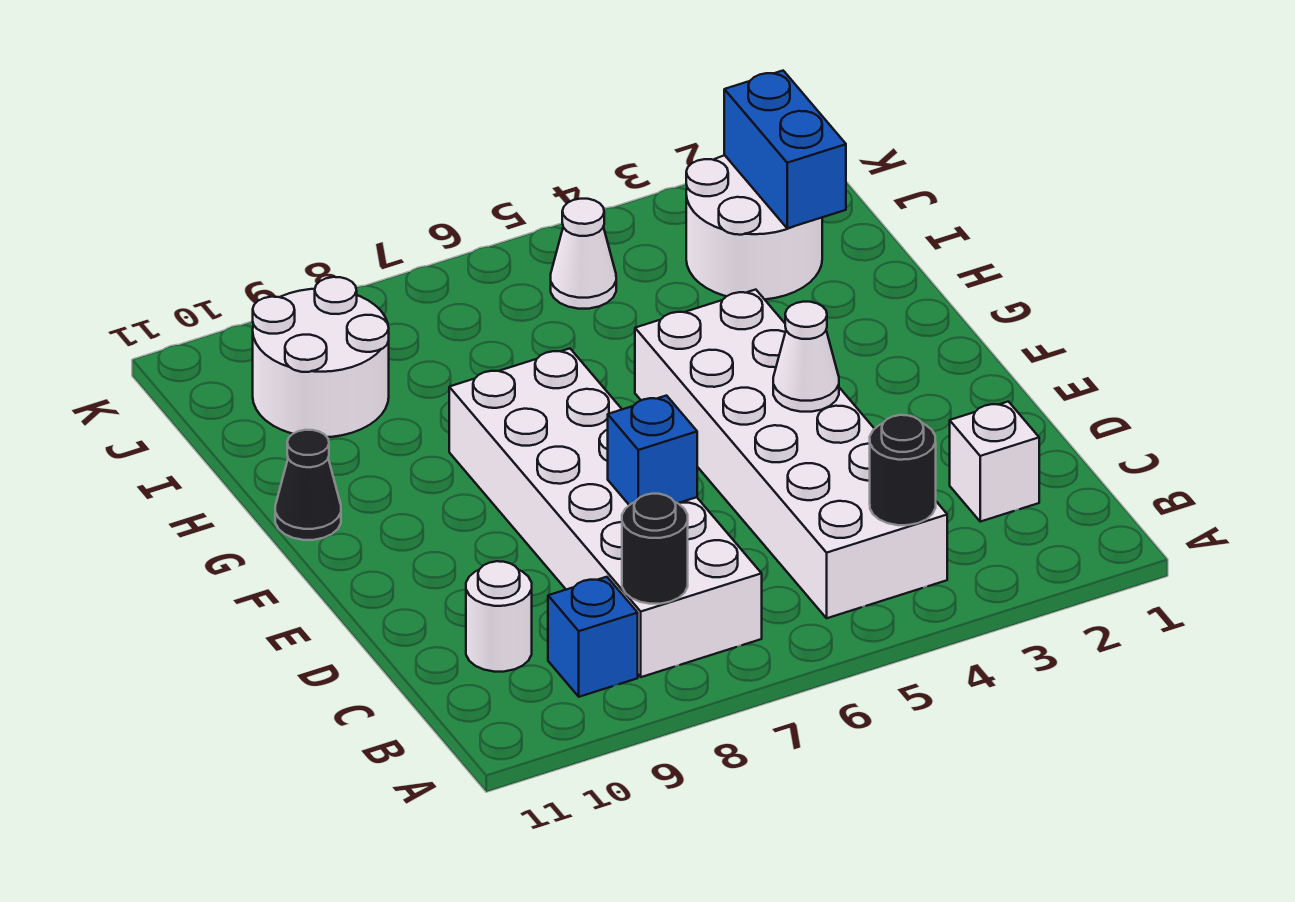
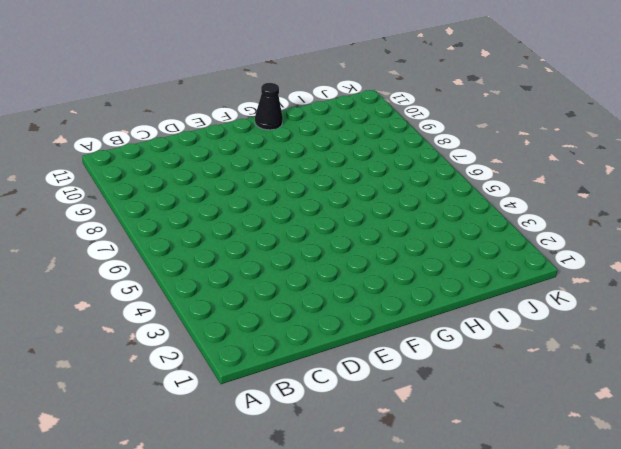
none -> white 2x6 brick [635,290,947,618]
none -> white 2x6 brick [449,349,762,677]
none -> blue 1x1 brick [548,577,638,697]

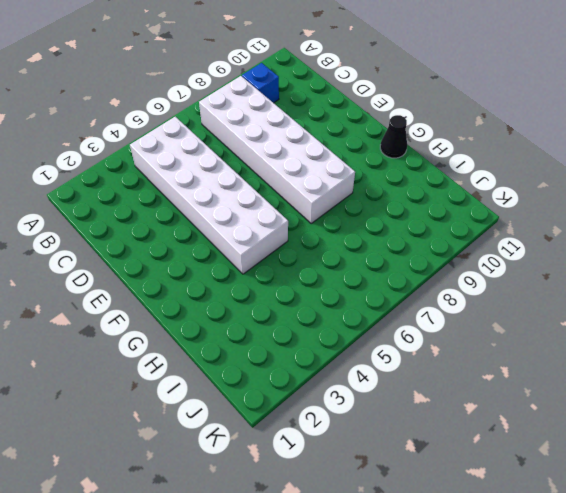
none -> white 1x1 brick [950,402,1039,522]
none -> white 1x1 round brick [466,561,532,672]
none -> white 2x2 round brick [686,155,822,299]

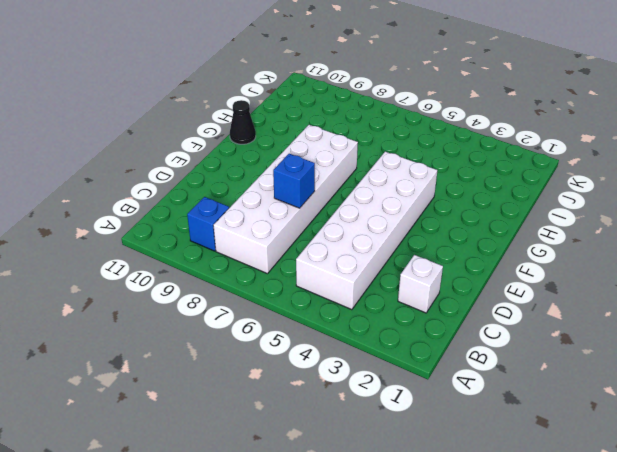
none -> white 1x1 round brick [466,561,532,672]
none -> white 2x2 round brick [686,155,822,299]
none -> white 2x2 round brick [253,277,389,437]

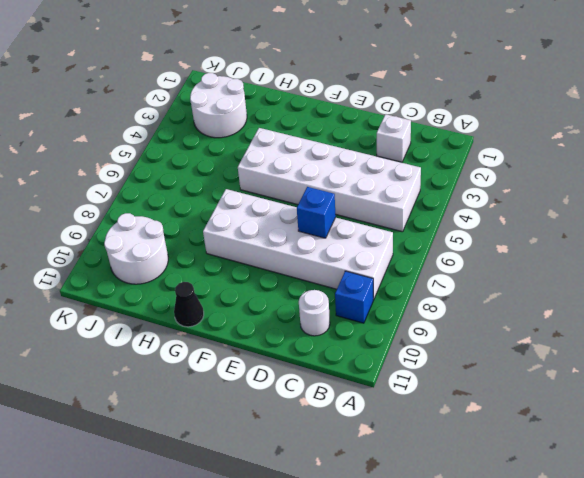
none -> white 1x1 cone [551,199,616,309]
none -> black 1x1 round brick [870,415,936,525]
none -> black 1x1 round brick [622,494,688,604]

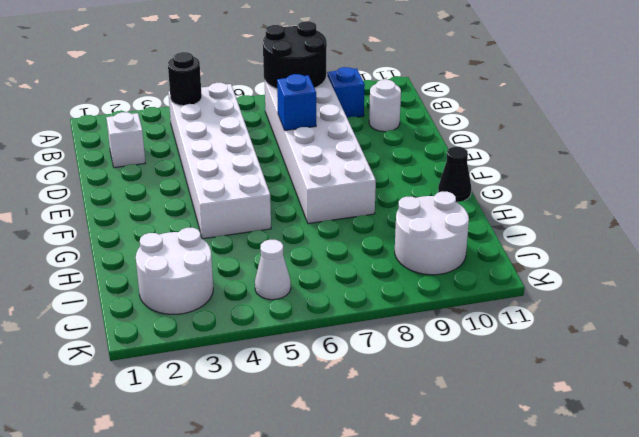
black 2x2 round brick [263,21,327,89] -> black 1x1 round brick [622,494,688,604]
none -> white 1x1 cone [773,302,839,412]
none -> blue 1x2 brick [724,71,846,228]

